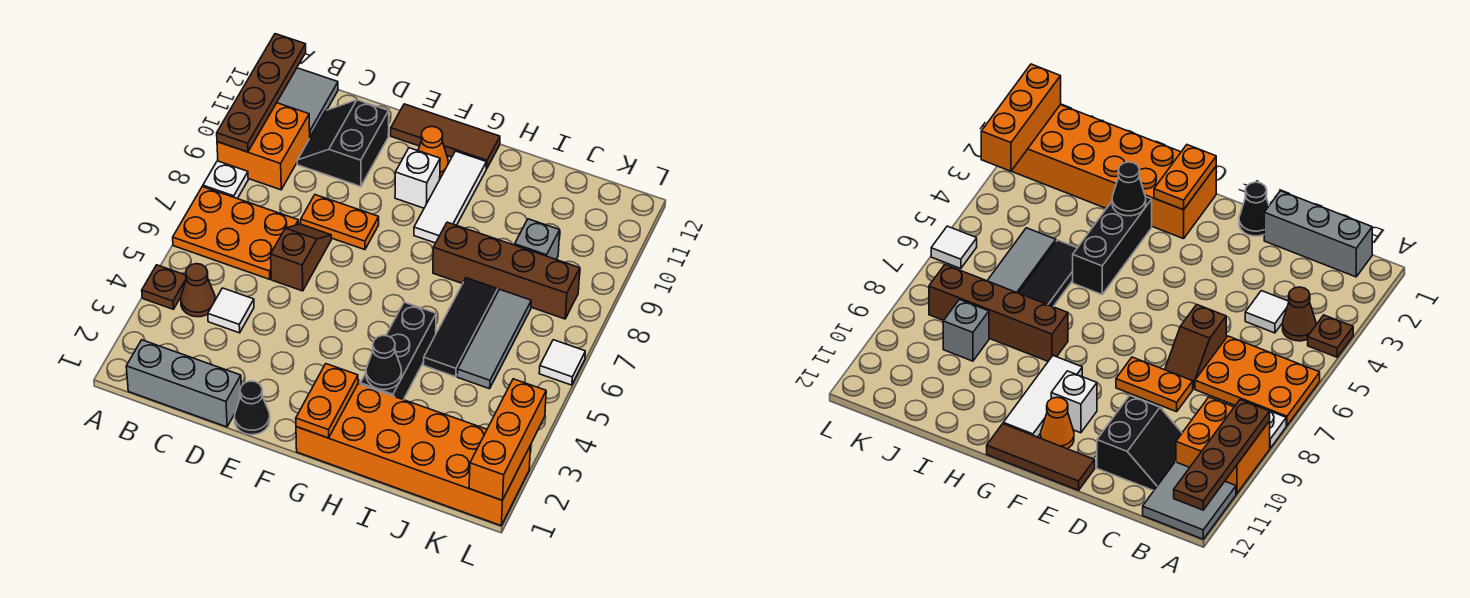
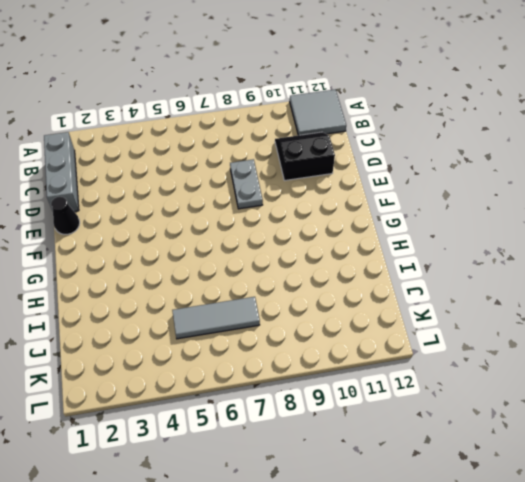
grey 1x2 plate [230,159,263,209] -> orange 1x2 plate [301,195,379,250]
none -> brown 1x1 plate [142,265,186,309]
none -> orange 2x3 plate [173,187,299,279]
none -> white 1x1 plate [203,161,248,199]

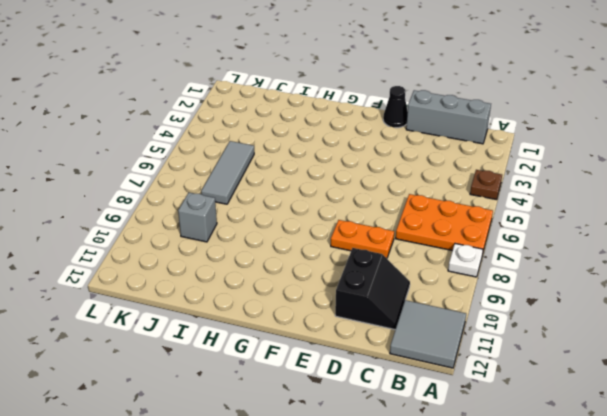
none -> orange 2x2 brick [217,103,310,190]
none -> brown 1x1 cone [181,264,215,317]
none -> white 1x1 tile [208,288,254,333]

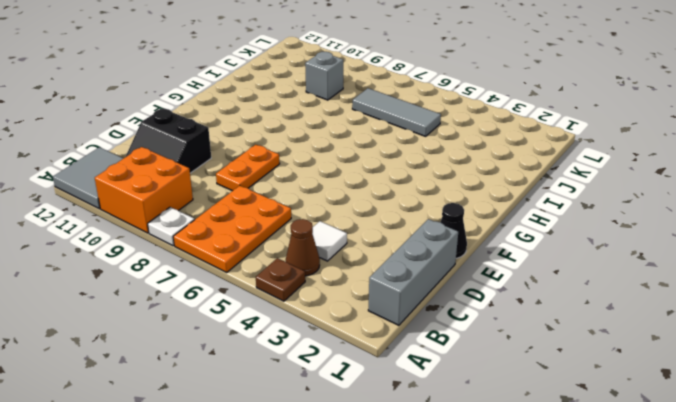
none -> brown 1x2 slope [271,224,331,291]
none -> brown 1x3 tile [391,104,500,169]
none -> white 1x1 brick [395,148,440,208]

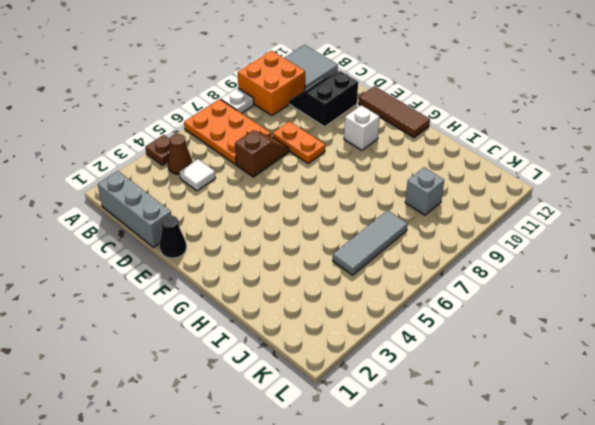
none -> orange 1x1 cone [418,127,448,177]
none -> orange 2x6 brick [296,384,531,526]
none -> white 1x3 tile [414,151,486,243]

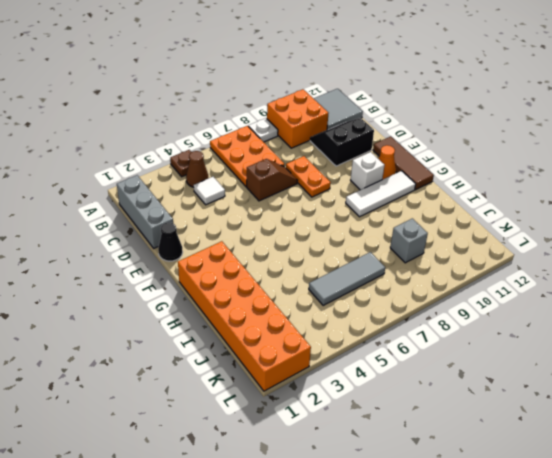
none -> black 1x3 brick [360,302,436,400]
none -> brown 1x4 brick [433,222,580,319]
none -> black 1x3 tile [424,278,498,377]

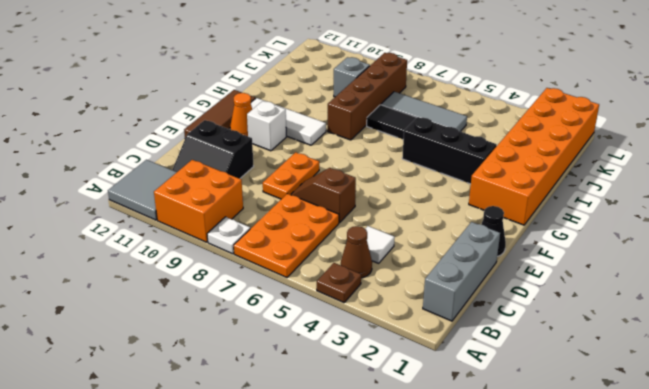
none -> white 1x1 tile [539,340,585,385]
none -> brown 1x4 plate [217,34,306,152]
none -> orange 1x2 plate [296,364,358,438]

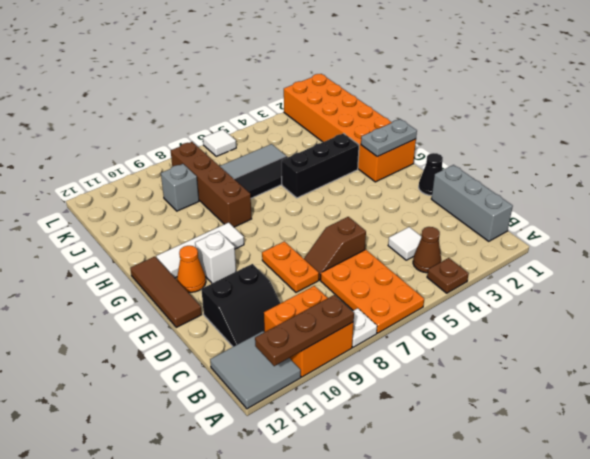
brown 1x3 plate [255,295,354,366] -> brown 1x4 plate [217,34,306,152]
grey 1x2 plate [361,119,417,157] -> orange 1x2 plate [296,364,358,438]
none -> black 1x1 cone [366,335,401,390]
none -> orange 1x3 brick [469,379,546,500]

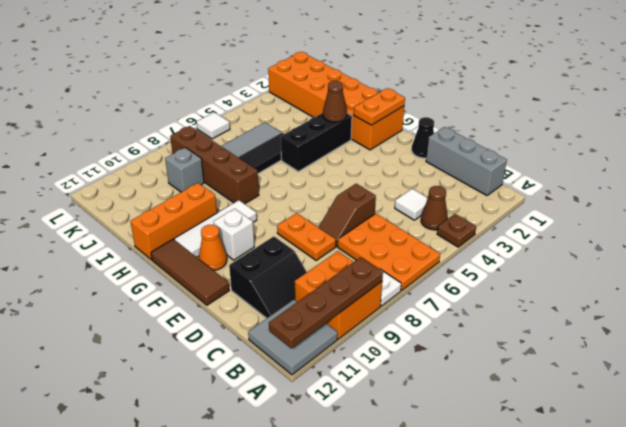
brown 1x1 cone [323,81,347,122] -> black 1x1 cone [366,335,401,390]
orange 1x3 brick [130,183,217,260] -> orange 1x3 brick moved to [469,379,546,500]

